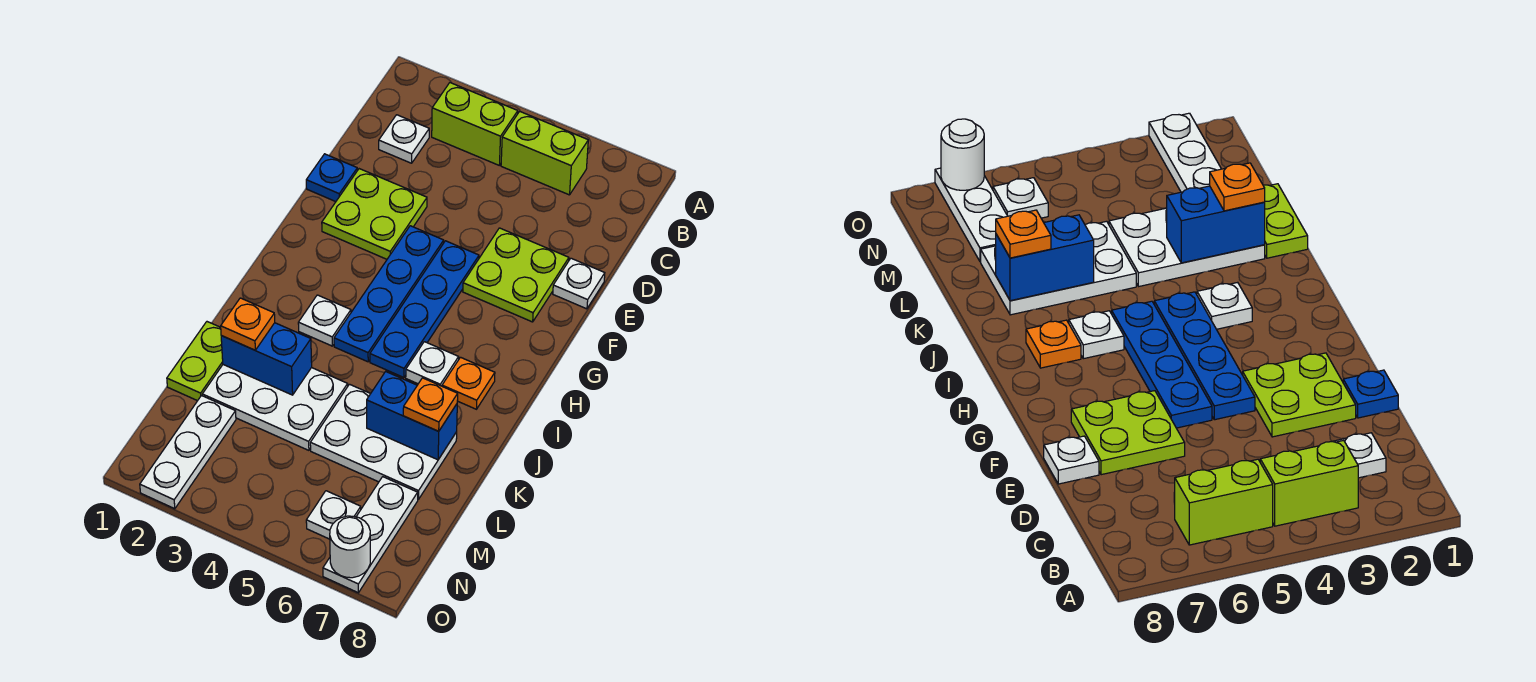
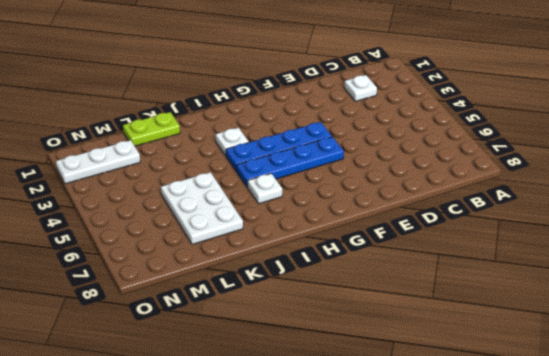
none -> lime 1x2 brick [432,83,518,165]
none -> lime 1x2 brick [501,111,588,195]
none -> blue 1x1 plate [306,154,357,202]

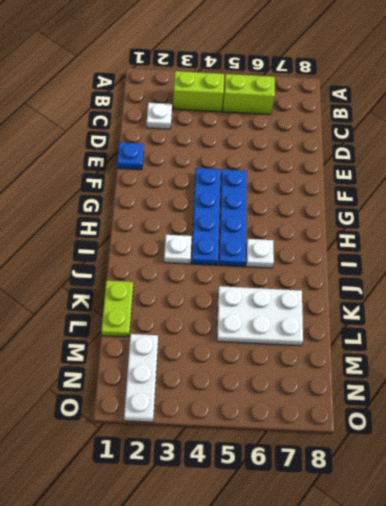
none -> lime 2x2 plate [322,169,427,259]
none -> lime 2x2 plate [463,228,569,322]
none -> white 1x1 plate [553,258,605,309]

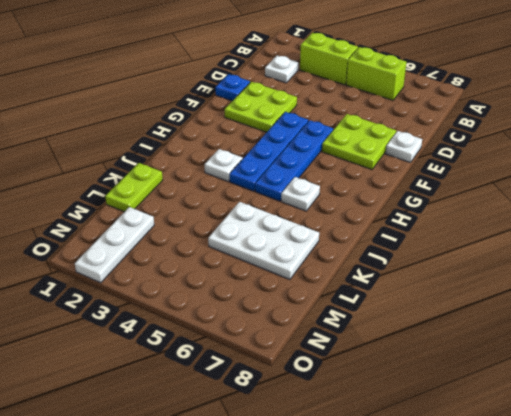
none -> orange 1x1 plate [442,357,495,409]
none -> white 2x3 plate [202,365,348,450]
none -> white 1x3 plate [323,477,418,593]

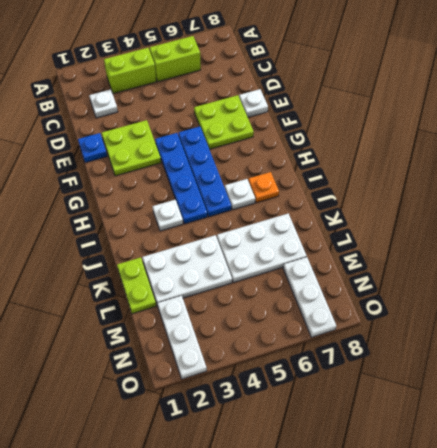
none -> white 1x1 plate [306,491,361,539]
none -> blue 1x2 brick [221,323,312,395]
none -> blue 1x2 brick [367,371,457,460]

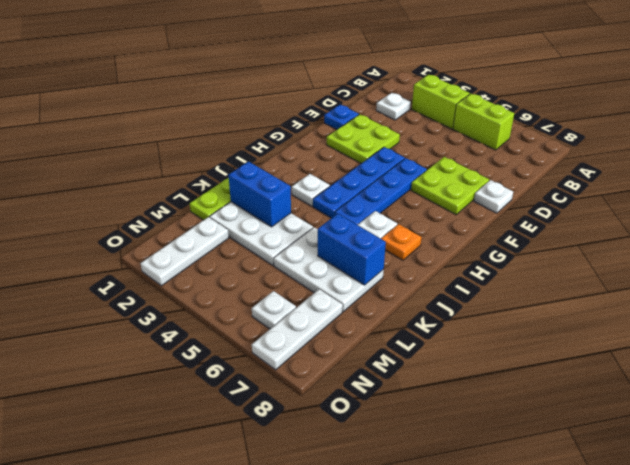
none -> white 1x1 round brick [330,516,370,578]
none -> orange 1x1 plate [221,298,275,350]
none -> orange 1x1 plate [403,378,458,431]

